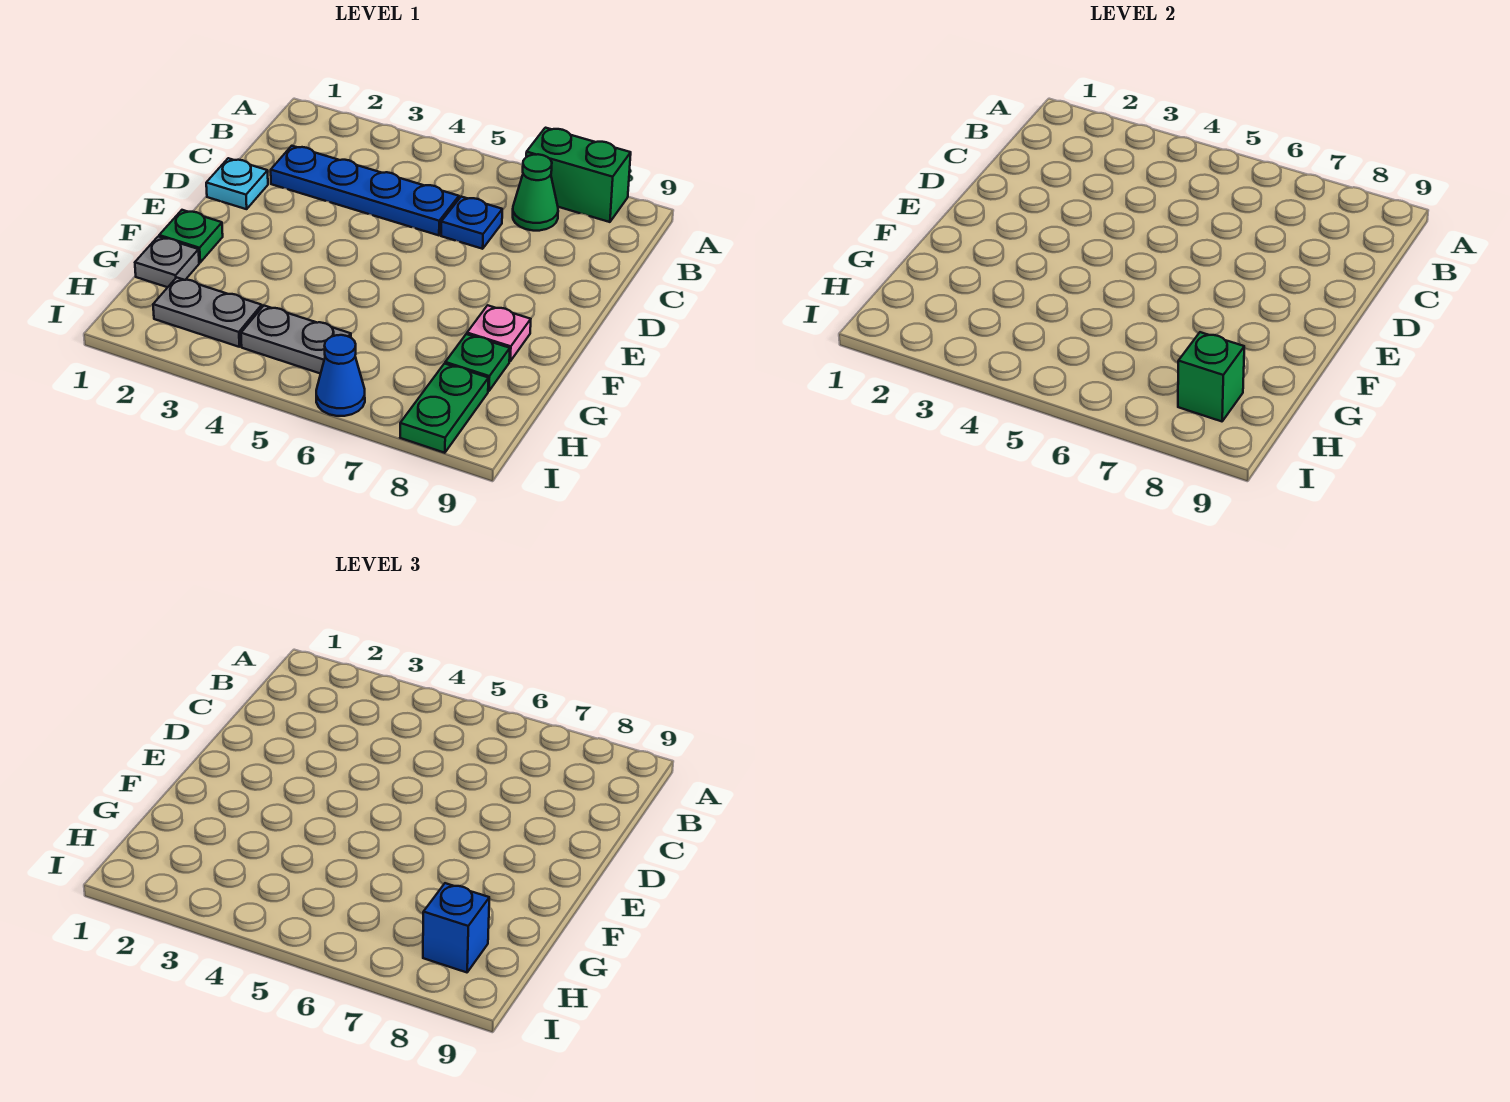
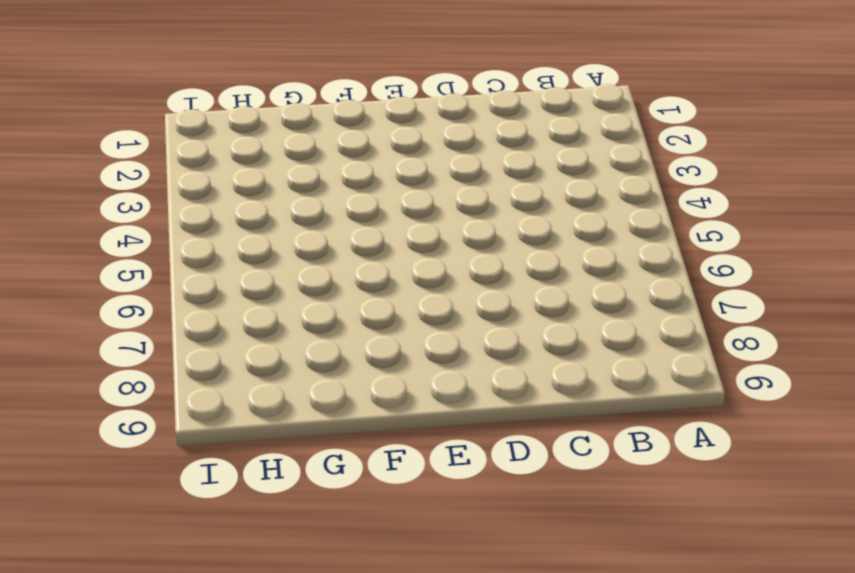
none -> green 1x2 brick [526,128,631,222]
none -> green 1x1 cone [513,154,558,231]
none -> blue 1x4 plate [271,146,459,235]

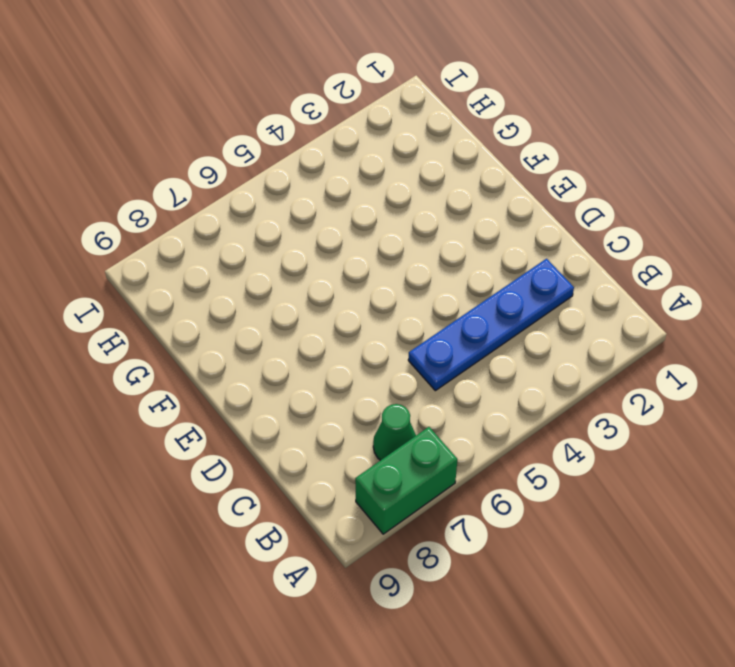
none -> blue 1x1 plate [441,197,502,249]
none -> cyan 1x1 plate [206,158,268,209]
none -> green 1x1 plate [159,210,223,262]

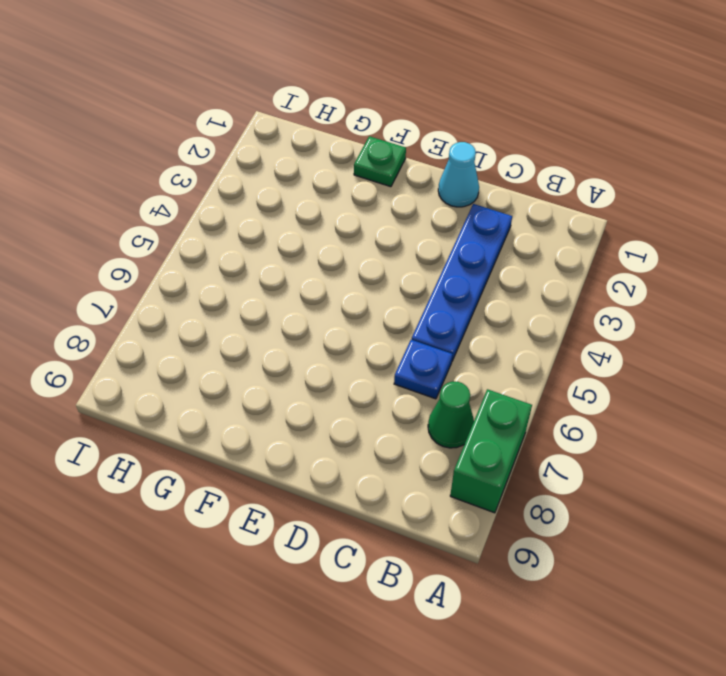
cyan 1x1 cone [438,142,479,207] -> cyan 1x1 plate [206,158,268,209]
none -> pink 1x1 plate [467,305,531,361]
none -> grey 1x1 plate [135,236,199,287]
none -> green 1x1 plate [445,334,510,391]

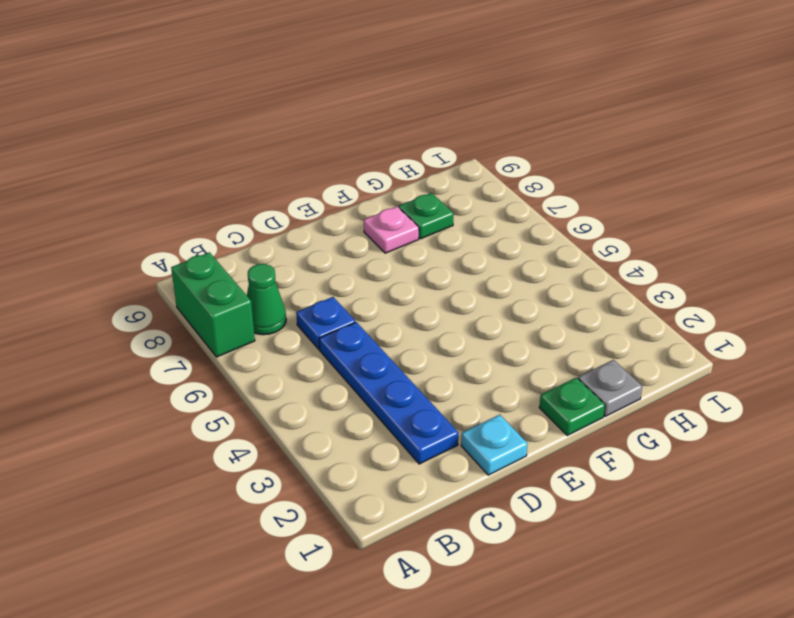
none -> grey 1x2 plate [153,277,262,347]
none -> grey 1x2 plate [241,306,351,374]
none -> green 1x2 plate [400,364,488,453]

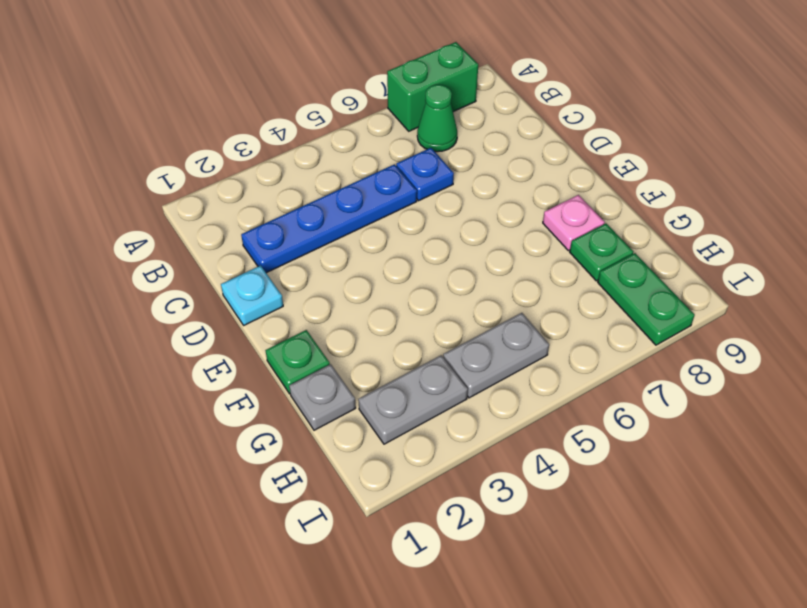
none -> blue 1x1 cone [316,335,365,416]
none -> green 1x1 brick [1178,332,1244,421]
none -> blue 1x1 brick [423,883,489,972]

